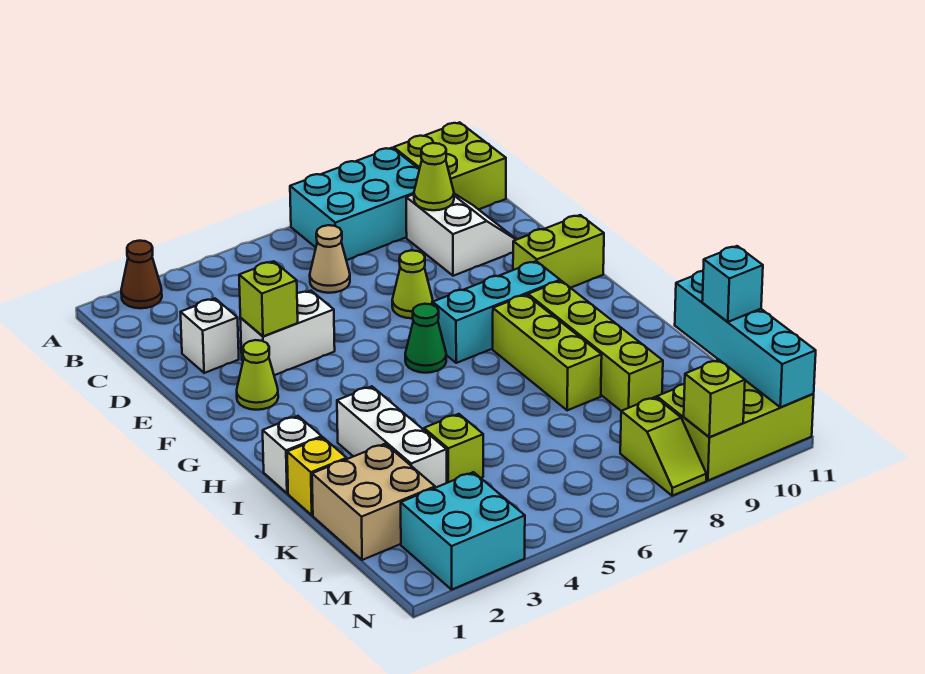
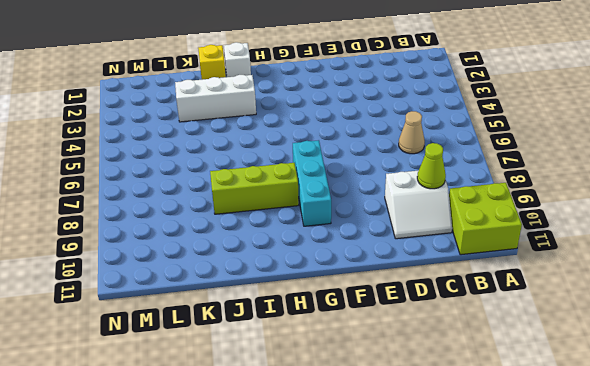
none -> brown 1x1 cone [121,241,162,308]
none -> cyan 2x3 brick [290,148,419,260]
none -> white 1x1 brick [181,299,239,373]

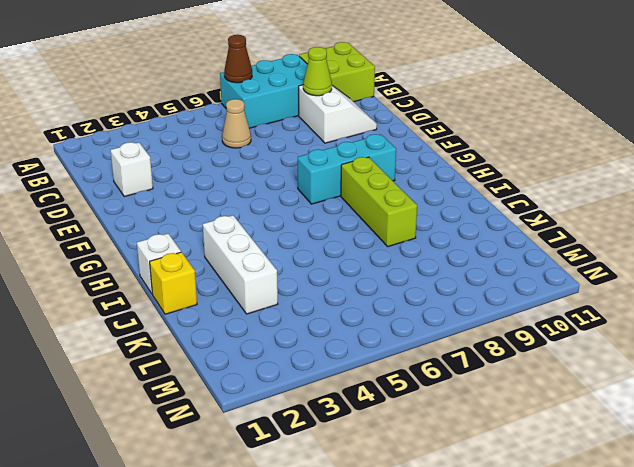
brown 1x1 cone [224,35,252,83] -> brown 1x1 cone moved to [121,241,162,308]
none -> white 1x2 brick [240,291,335,375]
none -> lime 1x1 cone [392,250,433,318]
none -> lime 1x1 cone [237,340,278,410]

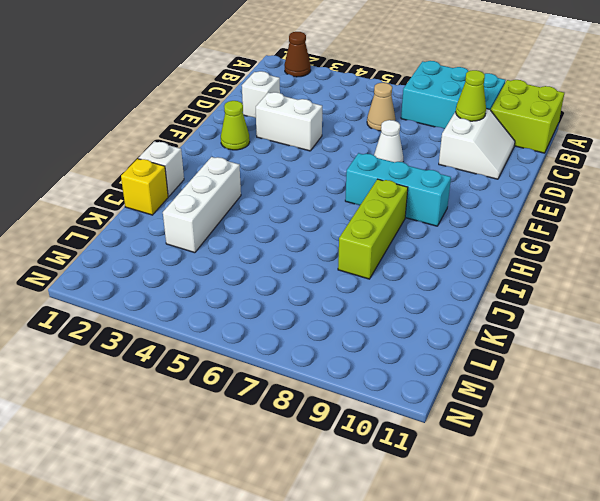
white 1x1 cone [374,120,403,162] -> lime 1x1 cone [392,250,433,318]
none -> lime 1x2 brick [513,215,604,288]
none -> green 1x1 cone [405,304,446,373]
none -> lime 1x4 brick [528,281,663,411]

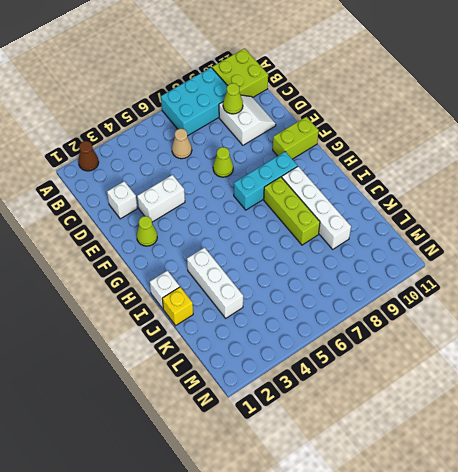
white 1x4 brick [282,166,351,249] -> lime 1x4 brick [528,281,663,411]
none -> green 1x1 cone [405,304,446,373]
none -> tan 2x2 brick [312,444,435,560]
none -> lime 1x1 brick [424,414,483,483]

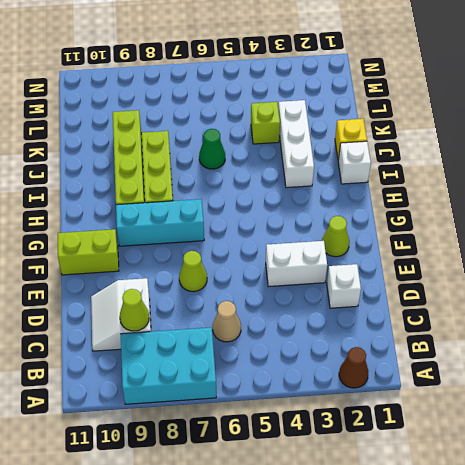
green 1x1 cone [199,129,225,169] -> green 1x1 cone moved to [405,304,446,373]
none -> lime 2x2 brick [394,122,506,209]
none -> tan 2x2 brick [312,444,435,560]
none -> cyan 2x2 brick [401,472,525,589]

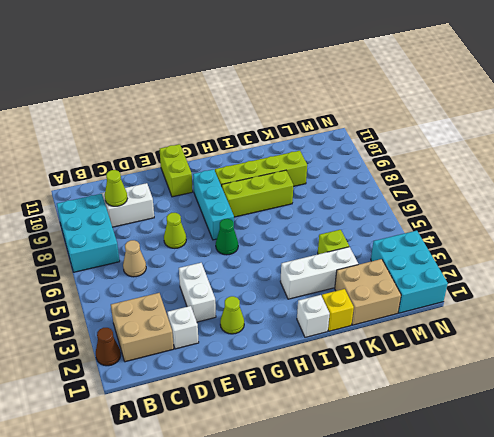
tan 2x2 brick [111,293,174,362] -> none
cyan 2x3 brick [371,231,448,313] -> cyan 2x2 brick [401,472,525,589]
none -> lime 2x2 brick [394,122,506,209]
none -> lime 1x2 slope [620,397,706,496]
none -> lime 2x3 brick [657,380,814,481]

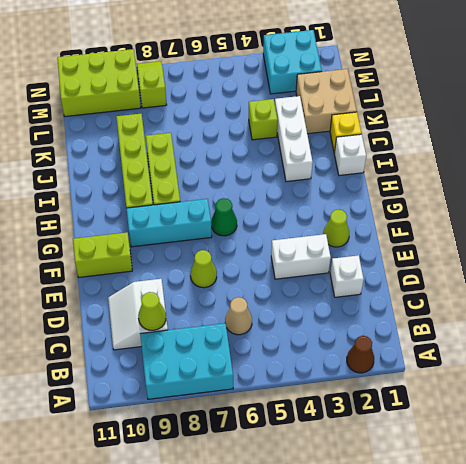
none -> lime 2x2 brick [394,122,506,209]
none -> lime 1x1 brick [239,261,298,337]
none -> cyan 1x4 brick [675,271,816,407]

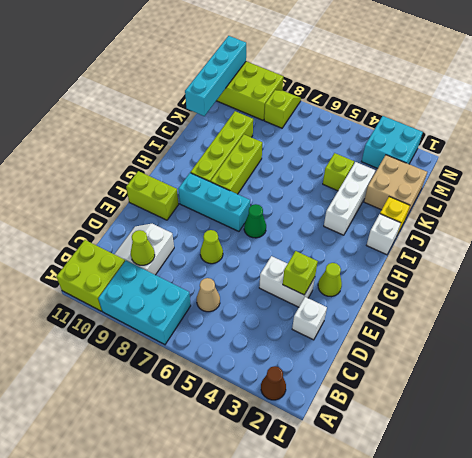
none -> lime 1x1 brick [684,360,745,437]
none -> cyan 1x1 brick [702,246,763,322]

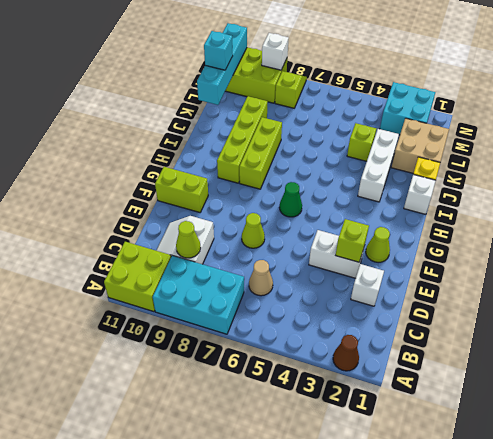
white 1x1 brick [262,33,289,70] -> lime 1x1 brick [684,360,745,437]
none -> cyan 1x3 brick [433,261,560,363]

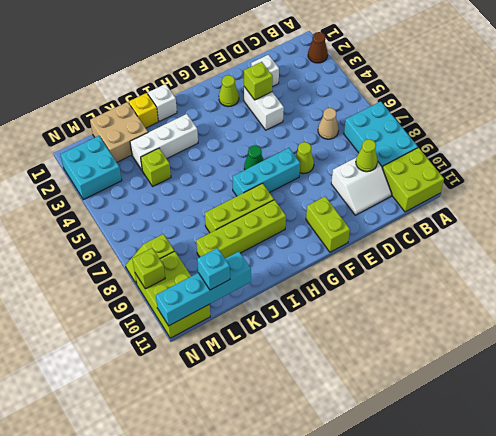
cyan 1x3 brick [233,148,300,196] -> cyan 1x3 brick turned to [433,261,560,363]

